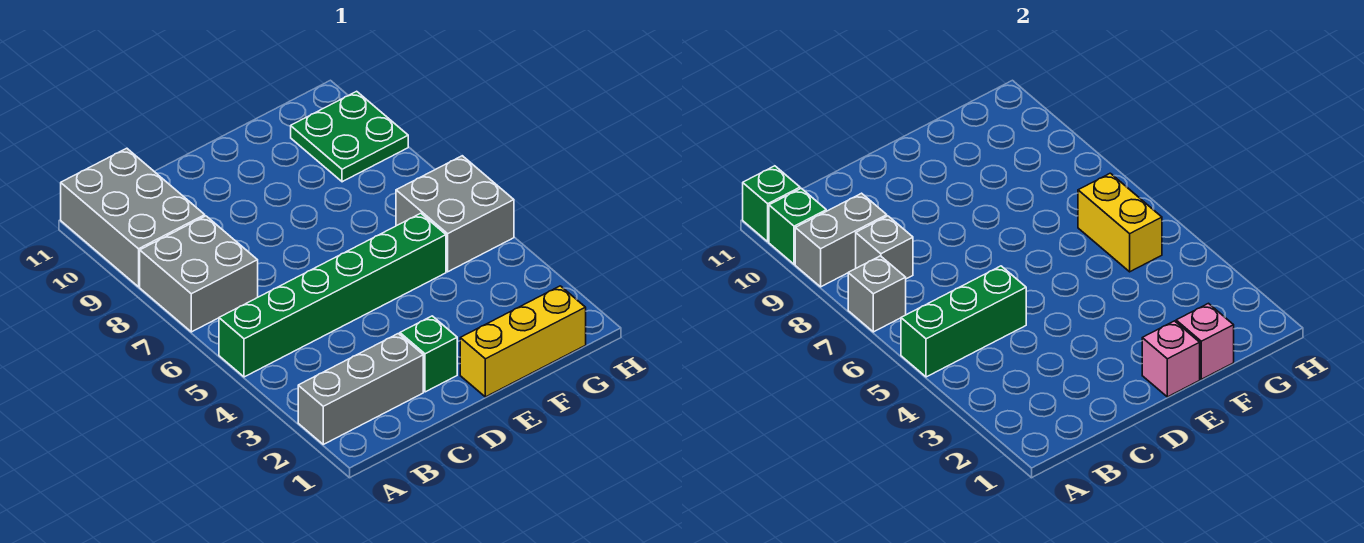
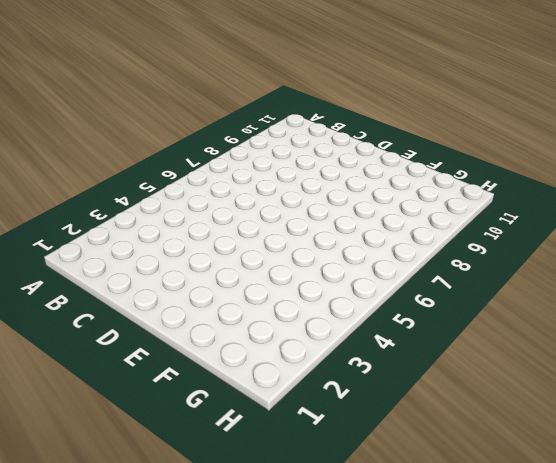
none -> grey 1x3 brick [298,334,423,444]
none -> green 1x6 brick [219,213,446,377]
none -> grey 2x2 brick [140,216,258,332]

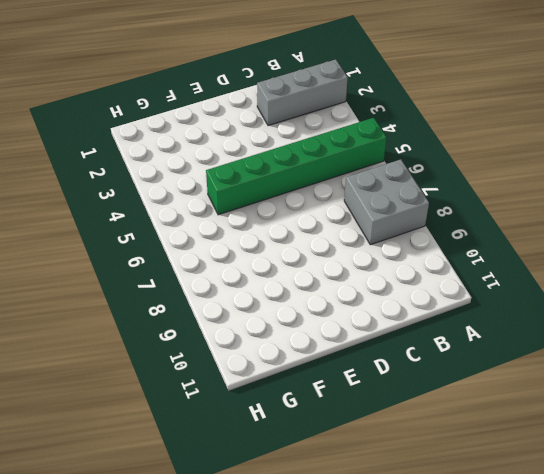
none -> grey 2x3 brick [61,148,205,287]
none -> green 1x1 brick [400,316,457,392]
none -> yellow 1x3 brick [460,286,586,397]

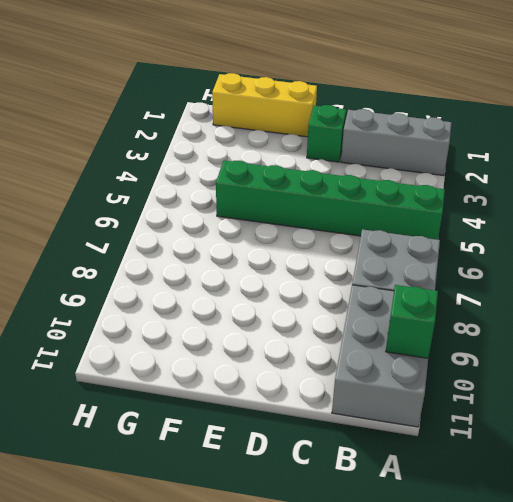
none -> grey 2x2 brick [396,156,514,272]
none -> green 2x2 plate [291,91,408,182]
none -> green 1x3 brick [901,266,1026,377]

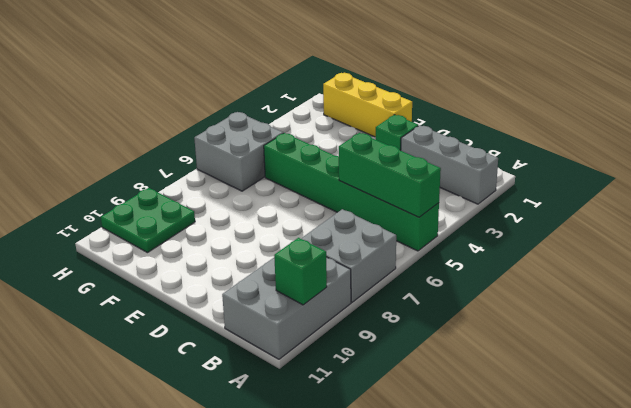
none -> grey 1x1 brick [848,256,906,332]
none -> grey 1x2 brick [795,193,887,287]
none -> green 1x1 brick [743,166,800,242]

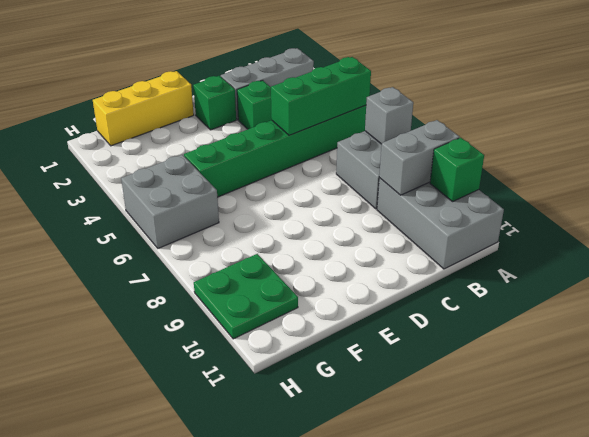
green 1x1 brick [237,80,272,129] -> green 1x1 brick moved to [743,166,800,242]
none -> grey 1x1 brick [856,216,913,279]
none -> pink 1x1 brick [1142,321,1200,397]
none -> pink 1x1 brick [1176,303,1234,379]

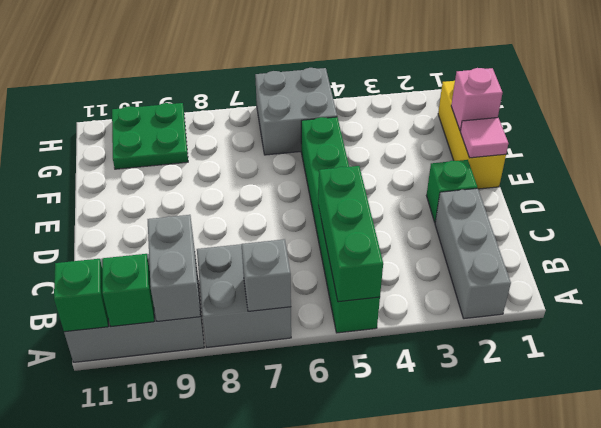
pink 1x1 tile [460,118,508,158] -> pink 1x1 brick [1142,321,1200,397]
none -> grey 1x1 brick [856,216,913,279]
none -> yellow 1x2 brick [1078,173,1162,272]

